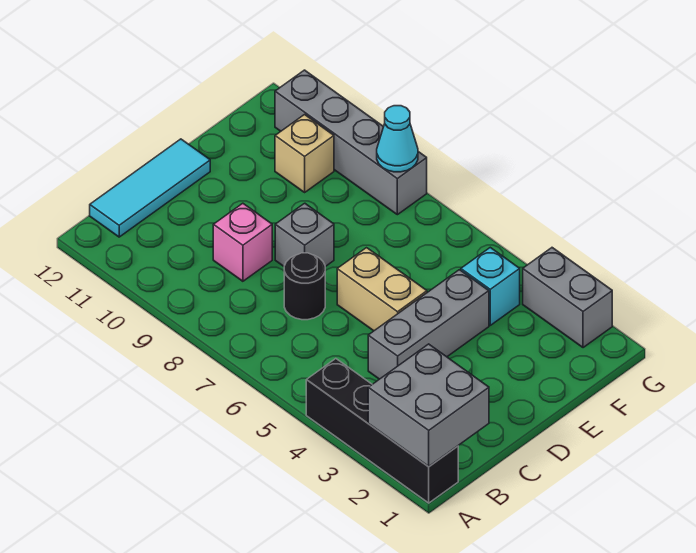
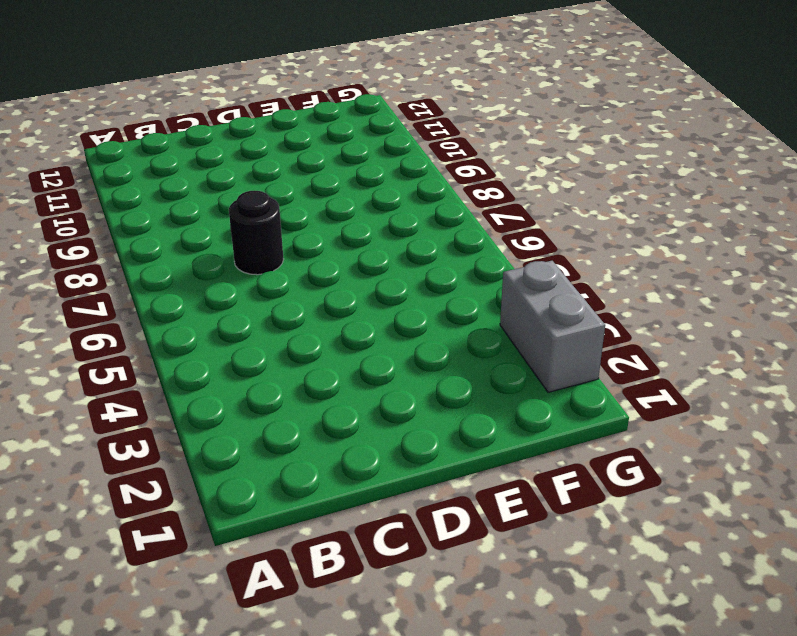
none -> black 1x4 brick [306,359,458,503]
none -> cyan 1x3 tile [90,139,210,237]
none -> grey 1x3 brick [368,270,489,379]

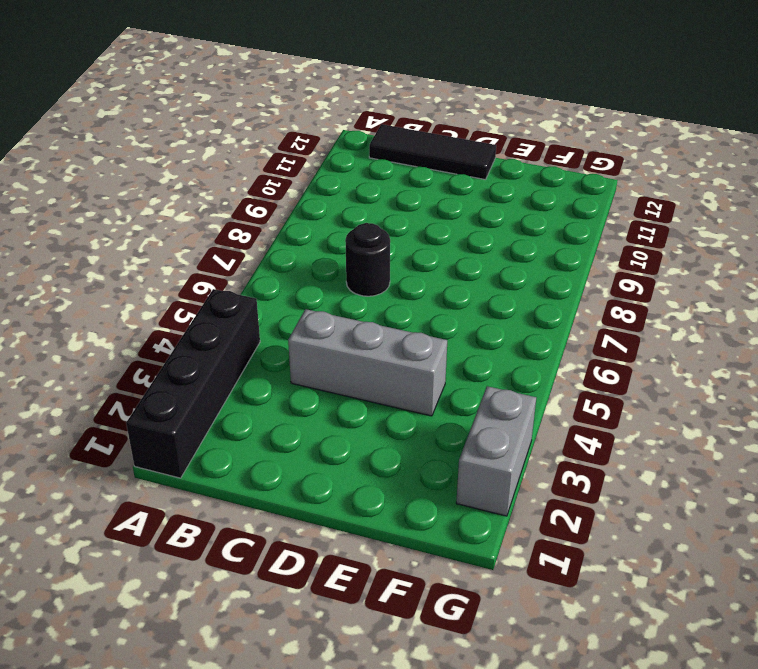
black 1x3 tile [369,124,496,180] -> cyan 1x3 tile [90,139,210,237]
none -> pink 1x1 brick [213,203,272,281]
none -> tan 1x2 brick [337,248,427,331]
none -> grey 1x1 brick [275,203,334,267]

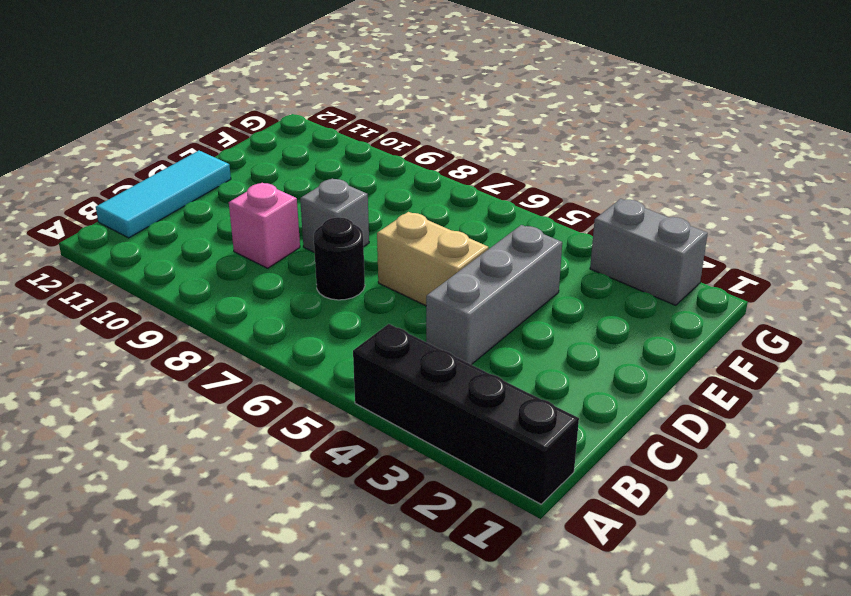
none -> cyan 1x1 brick [461,248,520,325]
none -> tan 1x1 brick [275,115,334,192]
none -> grey 1x4 brick [275,70,427,215]

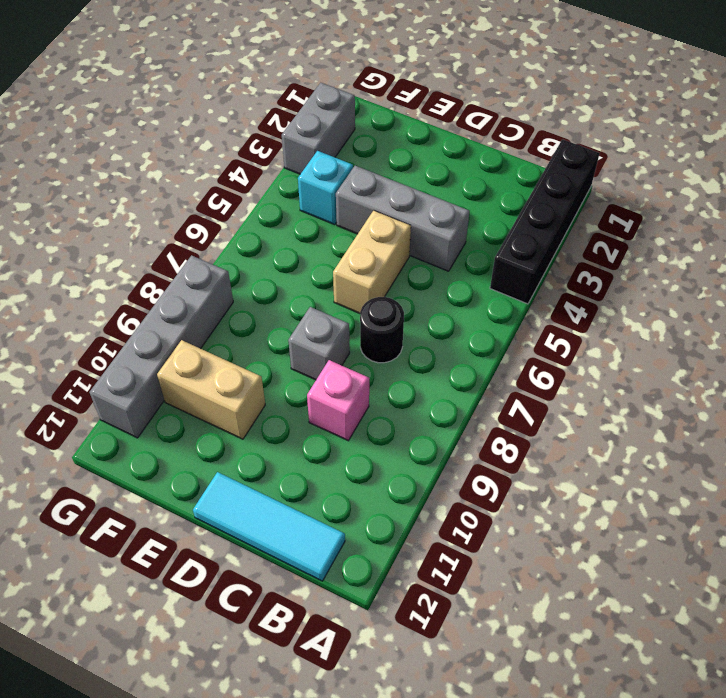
tan 1x2 brick [157,340,265,439] -> tan 1x1 brick [275,115,334,192]
none -> grey 2x2 brick [368,344,489,467]
none -> cyan 1x1 cone [377,106,418,172]

